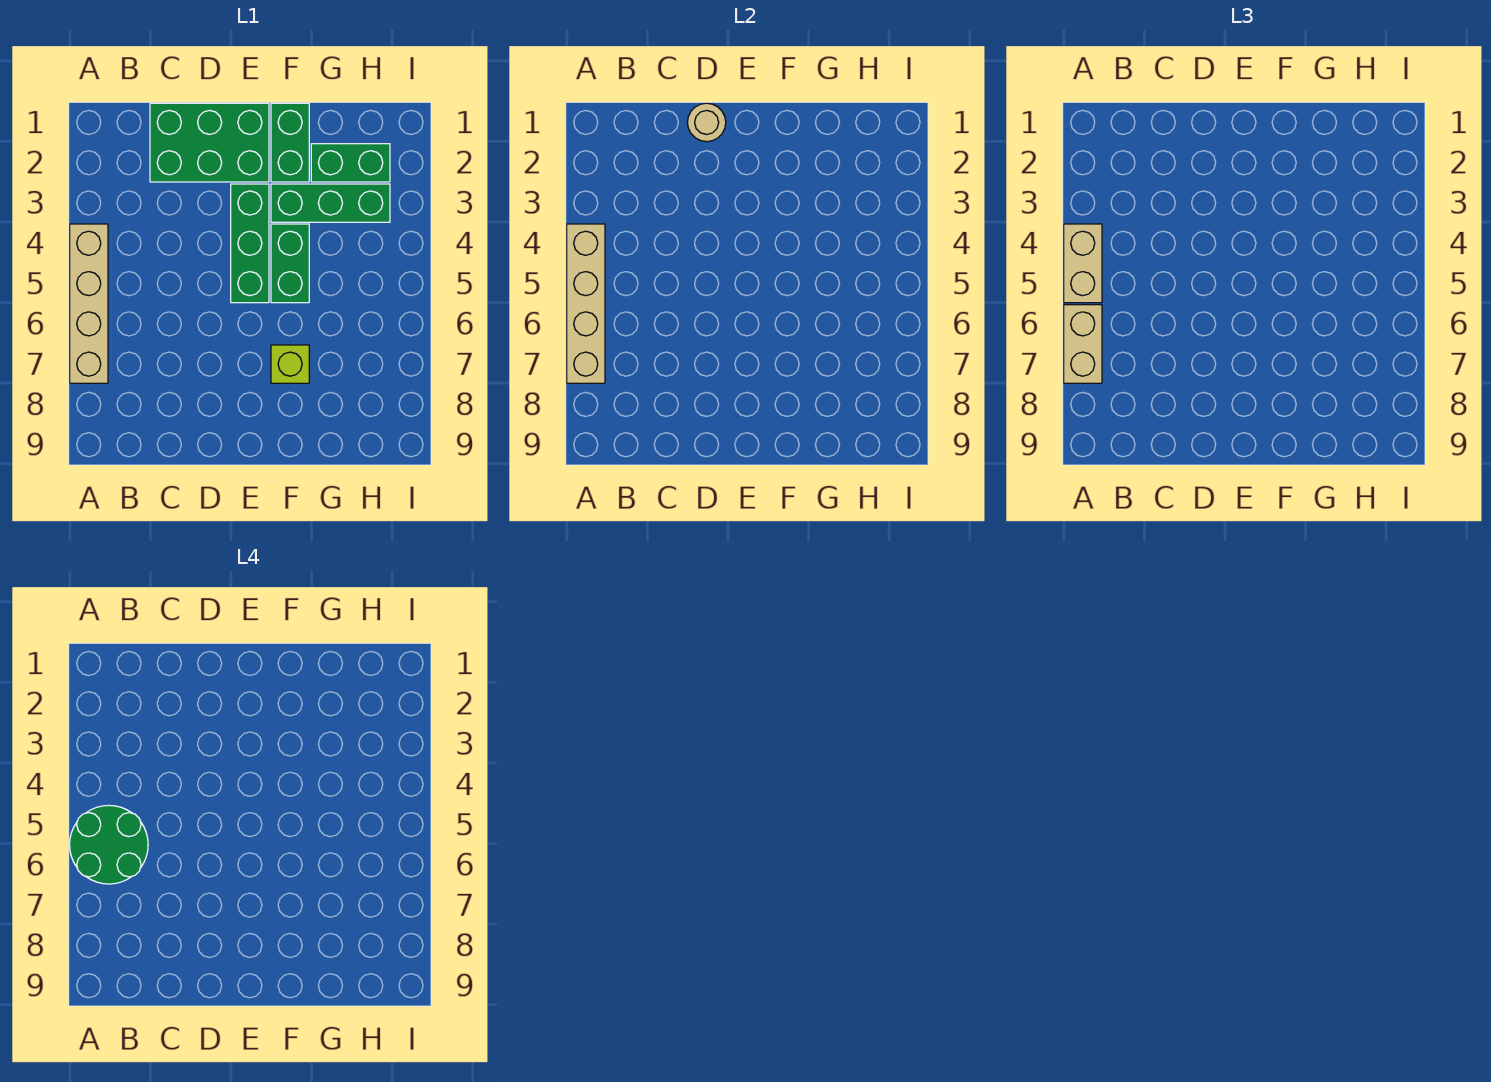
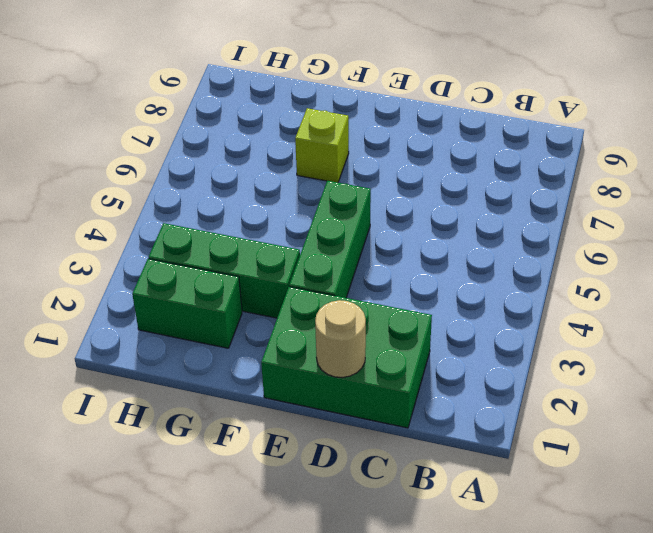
none -> tan 1x4 brick [70,224,108,383]
none -> green 1x2 brick [271,103,309,182]
none -> green 1x2 brick [271,224,309,303]

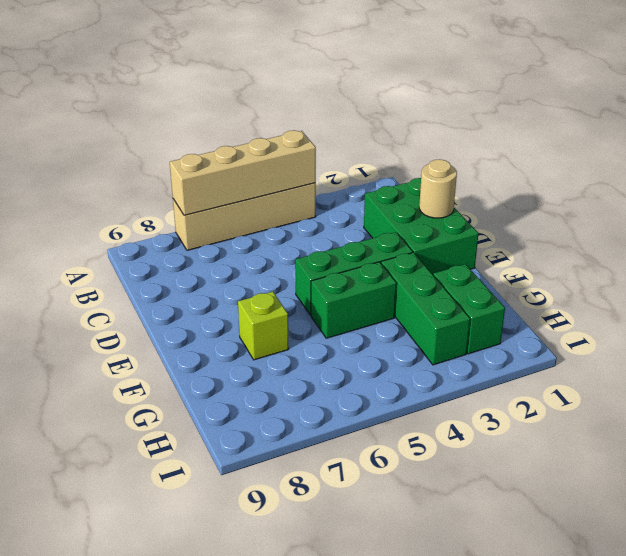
none -> green 1x2 brick [271,103,309,182]
none -> tan 1x2 brick [1064,224,1102,303]
none -> tan 1x2 brick [1064,305,1102,383]

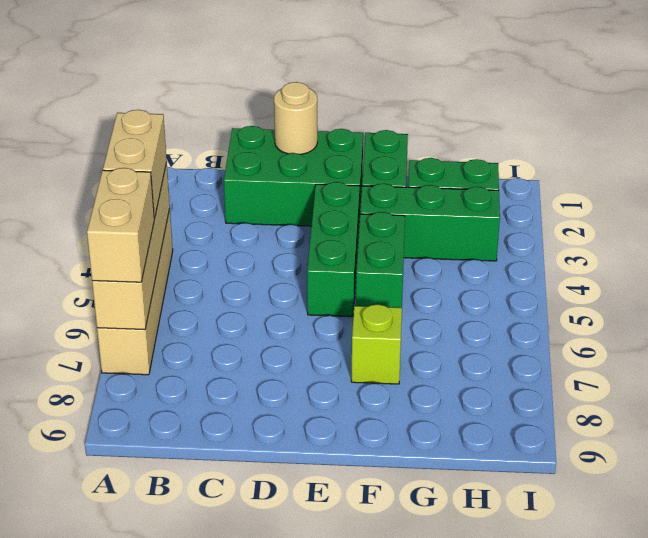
none -> green 2x2 round brick [70,805,148,884]

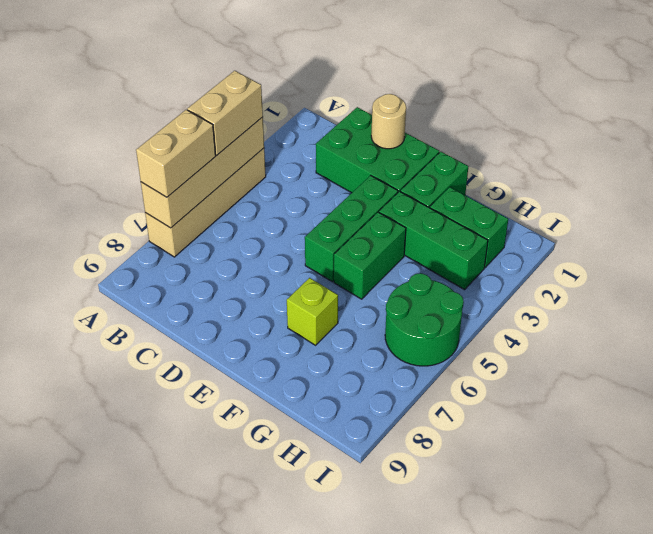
green 2x2 round brick [385,273,464,366] -> green 2x2 round brick moved to [70,805,148,884]

